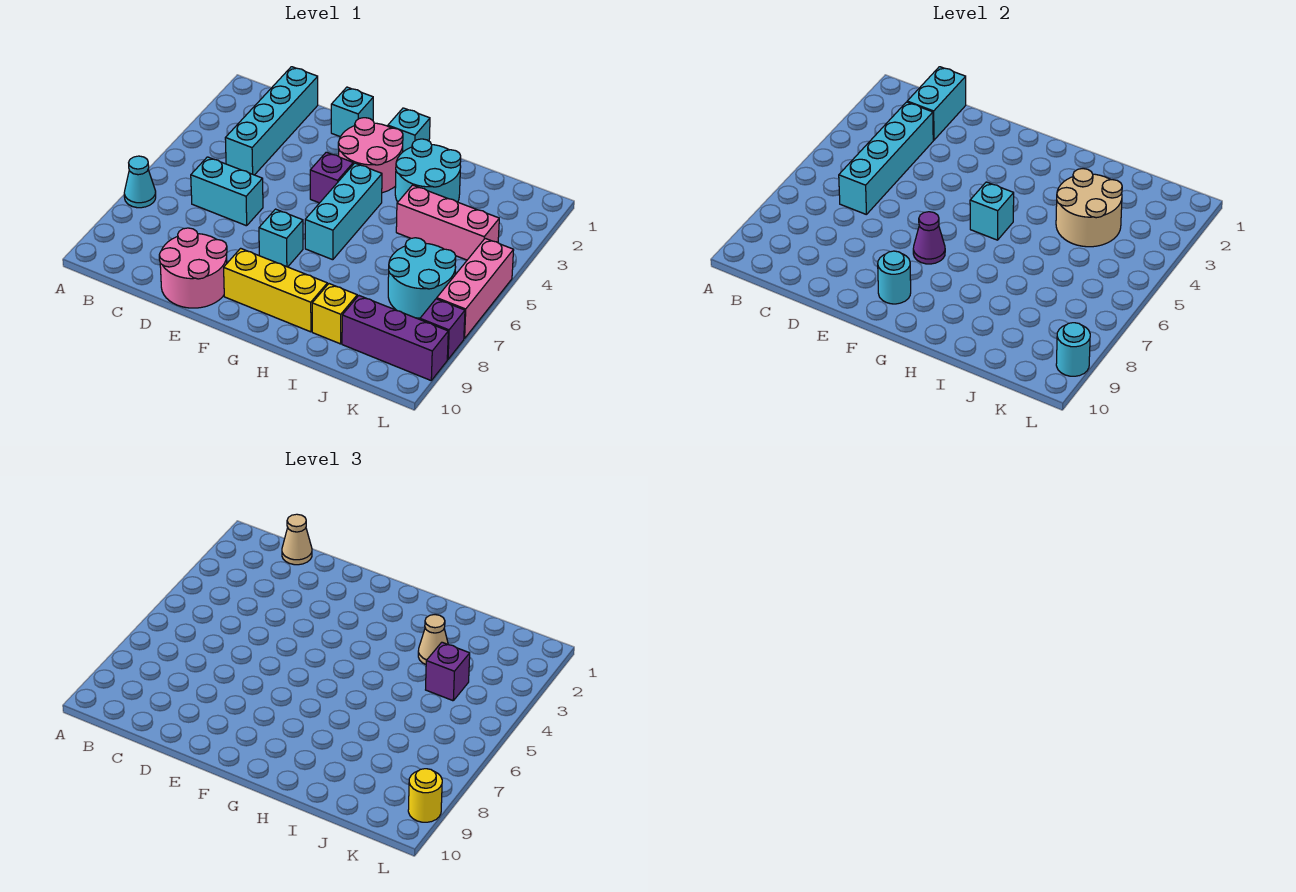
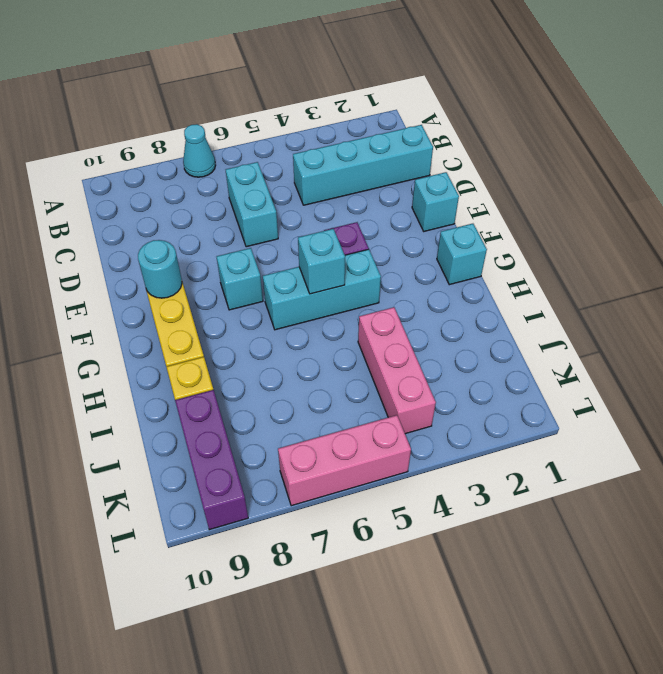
none -> pink 2x2 round brick [159,228,227,308]
none -> pink 2x2 round brick [338,118,403,193]
none -> cyan 2x2 round brick [395,139,461,202]

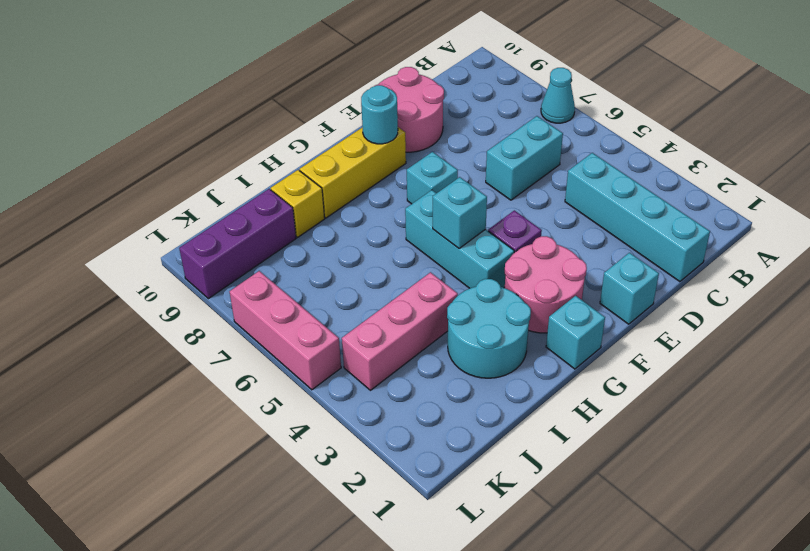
none -> cyan 2x2 round brick [388,238,456,318]
none -> purple 1x1 brick [420,299,465,359]
none -> cyan 1x2 brick [907,67,966,140]

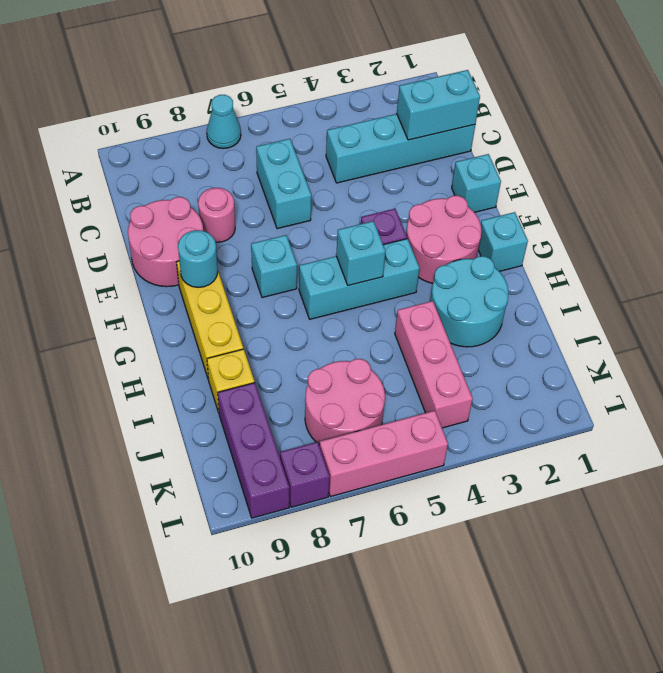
pink 1x1 round brick [198,188,235,242] -> none
pink 2x2 round brick [305,359,385,445] -> cyan 2x2 round brick [388,238,456,318]
none -> cyan 1x4 brick [839,102,933,215]
none -> purple 1x1 cone [913,212,945,264]
none -> tan 2x2 round brick [1056,169,1122,247]

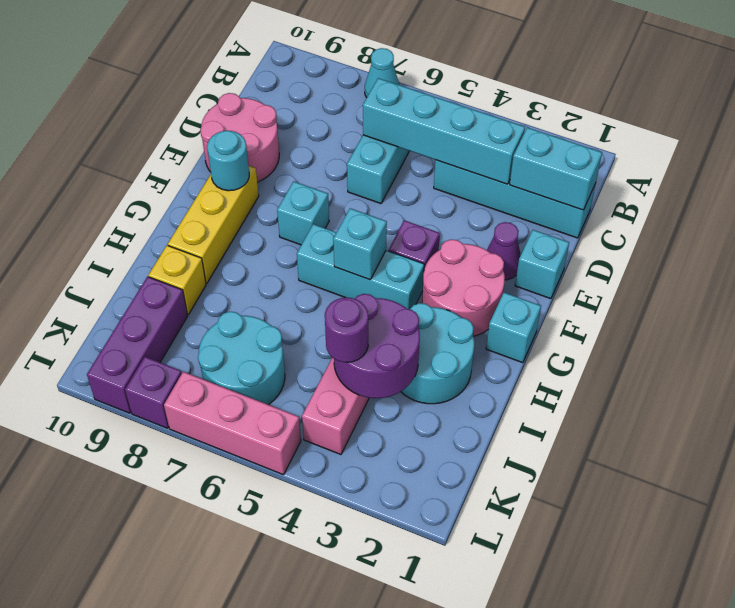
purple 1x1 cone [487,222,521,280] -> purple 1x1 cone moved to [913,212,945,264]
purple 2x2 round brick [334,294,420,398] -> tan 2x2 round brick [1056,169,1122,247]
purple 1x1 round brick [325,298,368,362] -> purple 1x1 brick [426,642,470,701]
none -> cyan 1x1 round brick [1056,323,1090,376]
none -> tan 1x1 cone [282,514,312,565]
none -> tan 1x1 cone [418,615,448,664]

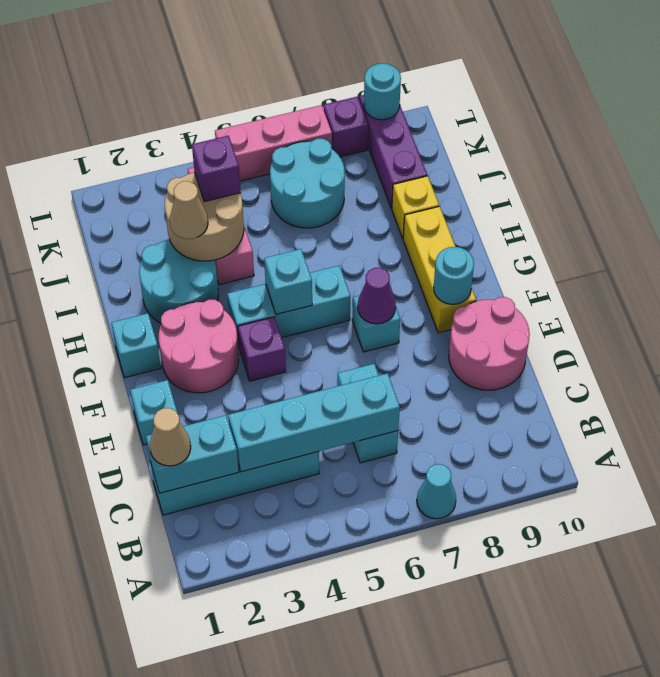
none -> yellow 1x1 round brick [408,769,442,822]

